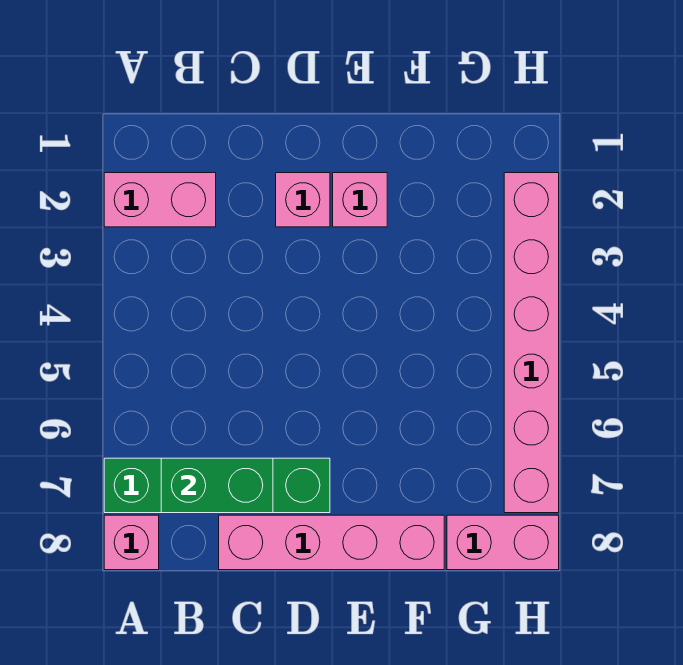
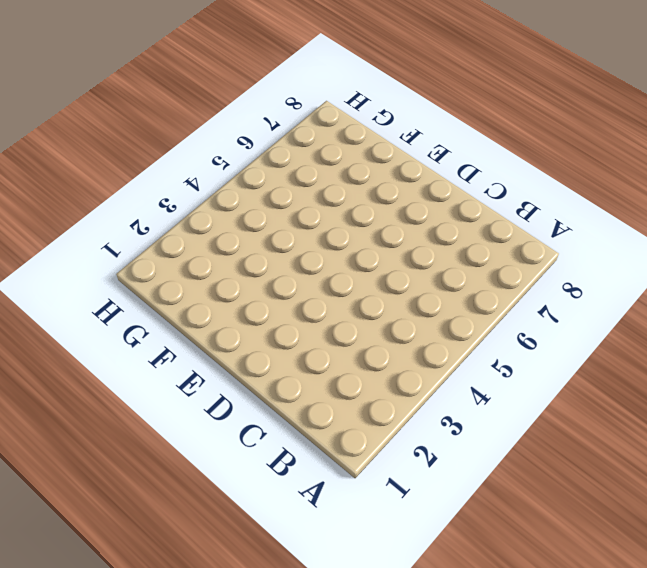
none -> pink 1x2 brick [104,173,216,227]
none -> green 1x4 brick [104,458,330,513]

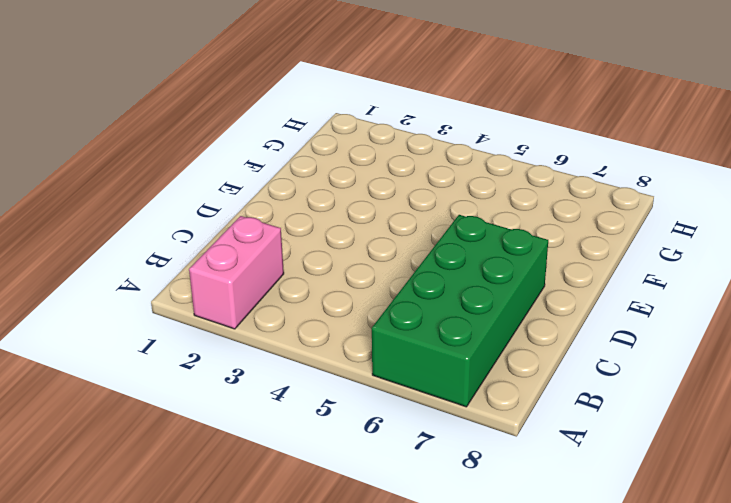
green 2x4 brick [372,215,548,407] -> green 1x4 brick [104,458,330,513]
none -> pink 1x1 brick [104,515,159,570]
none -> pink 1x4 brick [219,515,444,570]

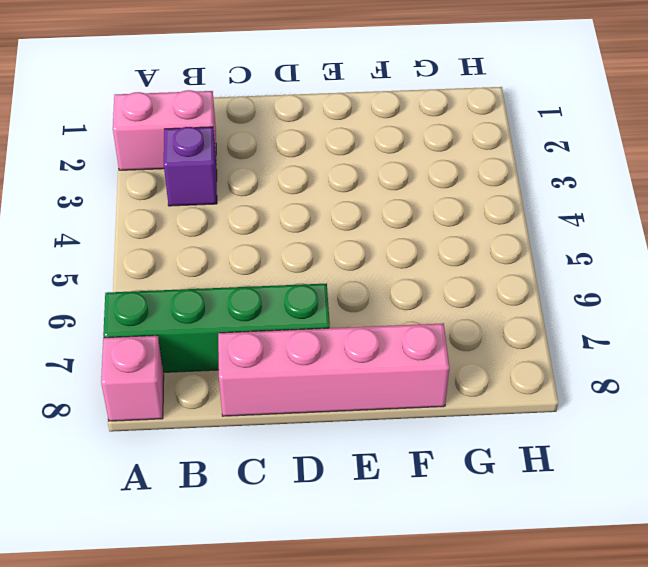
purple 1x1 brick [164,127,217,206] -> none
none -> pink 1x1 brick [276,173,330,227]
none -> pink 1x1 brick [333,173,387,227]

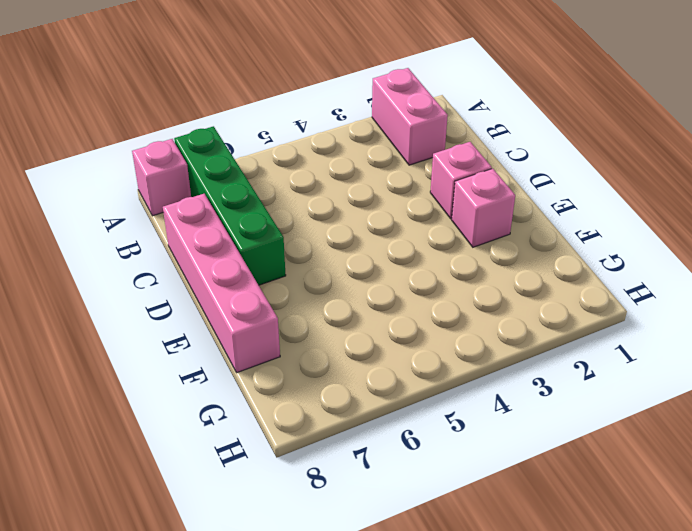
none -> pink 1x2 brick [447,515,559,570]
none -> pink 1x6 brick [504,173,559,513]

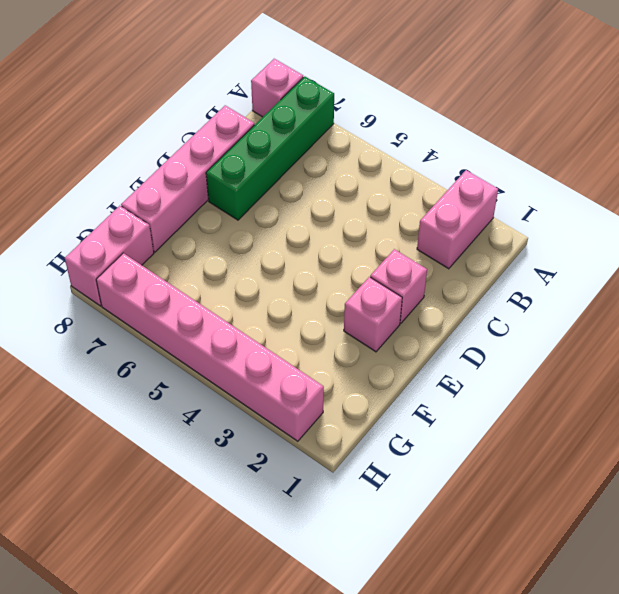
none -> green 1x2 brick [161,458,273,513]

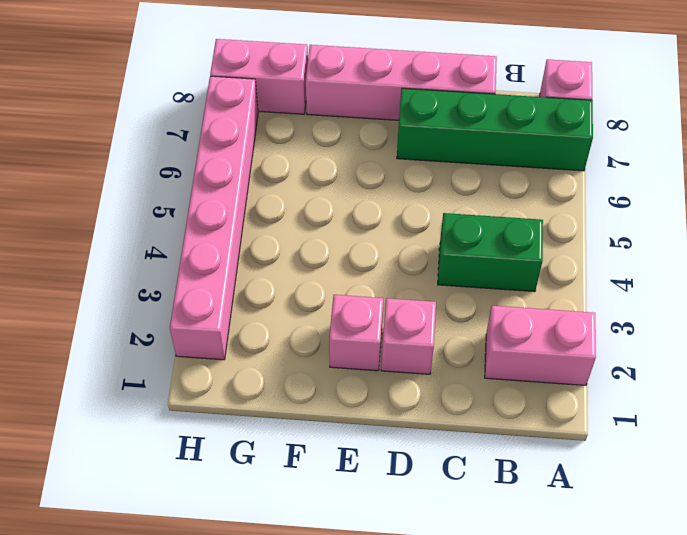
green 1x2 brick [438,213,543,292] -> green 1x2 brick moved to [161,458,273,513]

